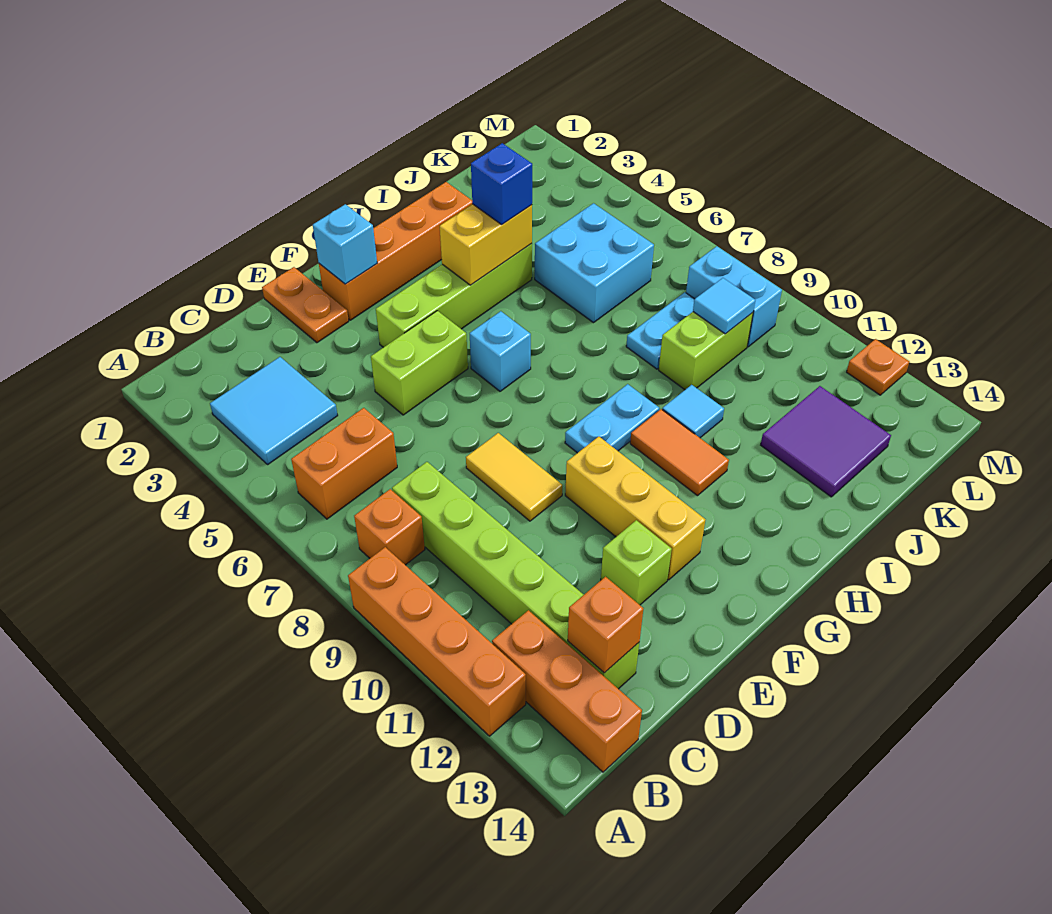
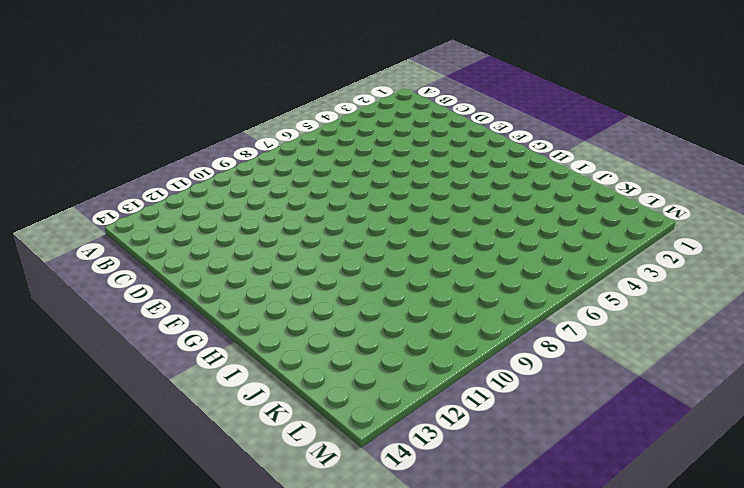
none -> orange 1x4 brick [348,547,526,736]
none -> cyan 2x2 tile [210,357,338,464]
none -> orange 1x2 brick [291,408,397,519]

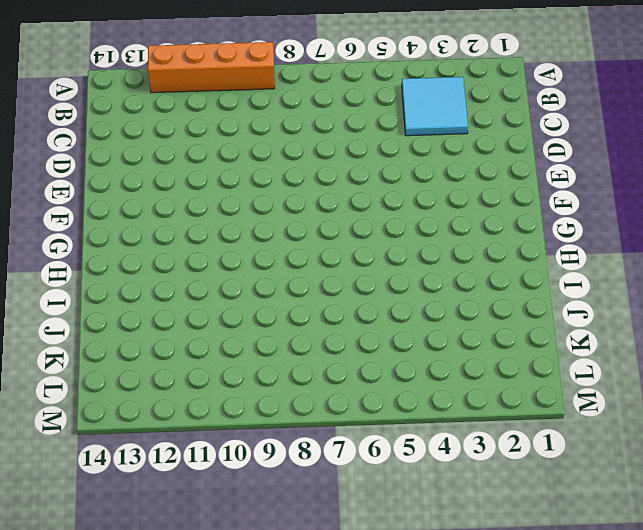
none -> orange 1x2 brick [291,408,397,519]
none -> orange 1x1 brick [354,489,425,565]
none -> orange 1x3 brick [492,610,642,772]

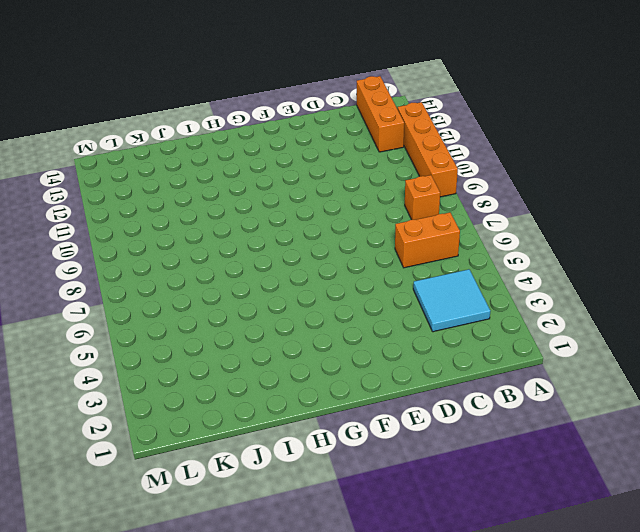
none -> lime 1x6 brick [392,462,639,689]
none -> orange 1x2 plate [262,267,349,343]
none -> lime 1x2 brick [371,311,468,415]

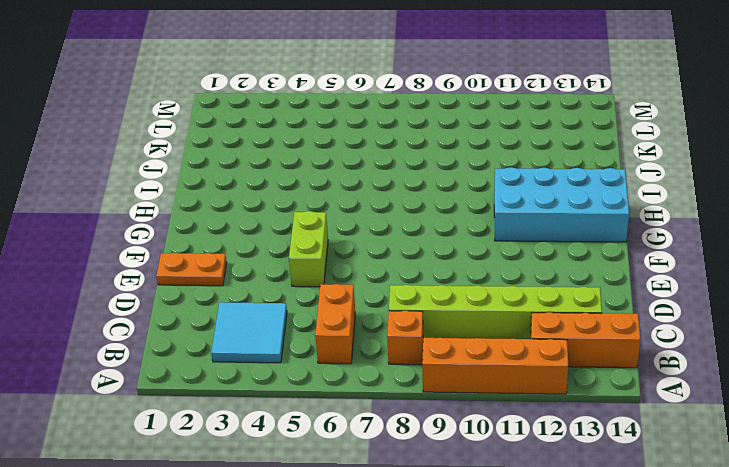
cyan 2x4 brick [494,167,629,242] -> orange 1x2 tile [630,409,729,496]
none -> yellow 1x2 tile [466,433,562,521]
none -> lime 1x1 brick [601,520,672,605]
none -> orange 1x4 brick [319,182,472,320]

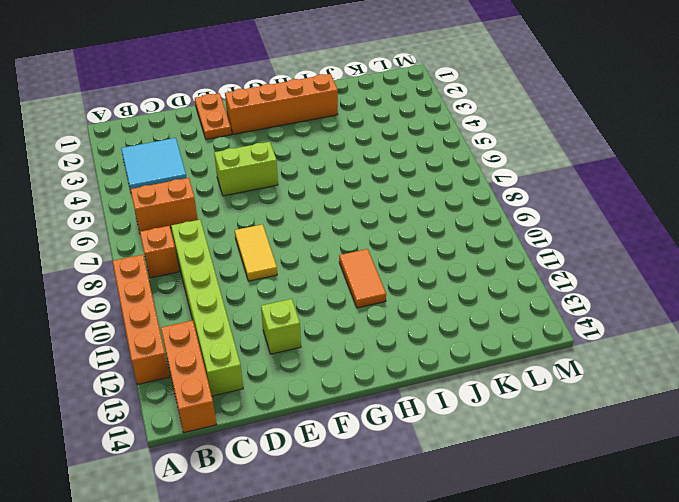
none -> lime 1x4 brick [376,243,532,347]
none -> yellow 1x3 brick [565,437,705,580]
none -> cyan 1x1 brick [470,311,531,391]

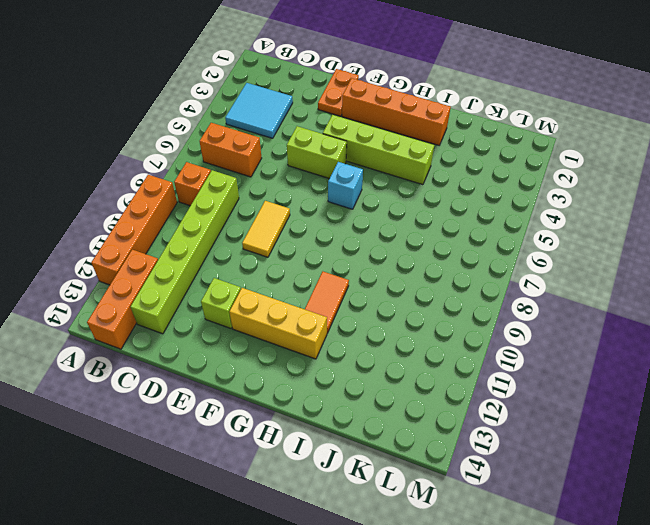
yellow 1x3 brick [229,288,327,359] -> yellow 1x3 brick turned to [565,437,705,580]
none -> cyan 1x2 plate [565,384,659,453]
none -> cyan 1x1 tile [662,385,724,438]
none -> cyan 2x2 brick [535,203,654,323]

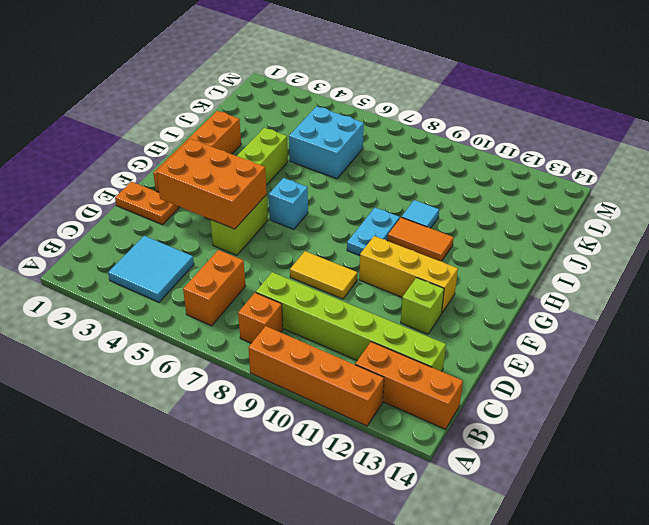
orange 2x3 brick [156,139,267,229] -> none
none -> cyan 1x2 plate [626,292,694,369]
none -> lime 1x2 brick [659,312,753,390]
none -> purple 2x2 tile [761,386,891,497]

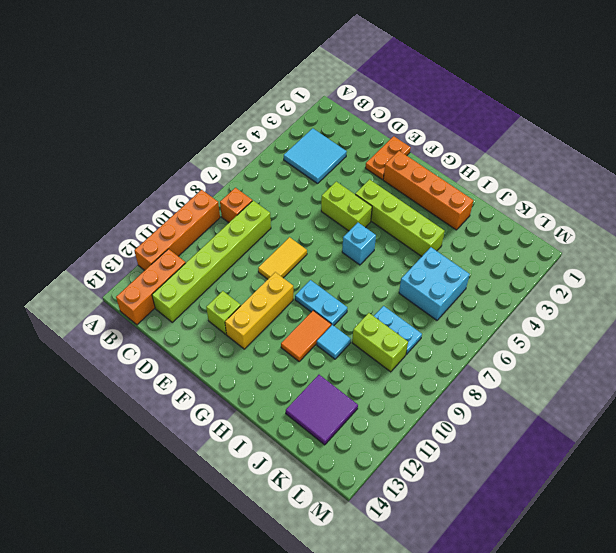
none -> orange 1x2 brick [291,408,397,519]
none -> cyan 1x2 brick [686,246,782,347]
none -> orange 1x1 plate [847,339,909,395]

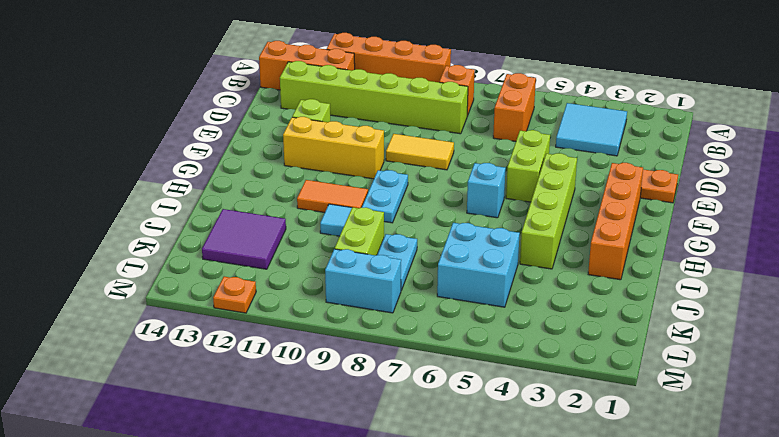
none -> orange 1x1 brick [568,577,643,673]
none -> cyan 1x1 brick [313,204,377,284]
none -> yellow 1x2 brick [440,204,532,285]

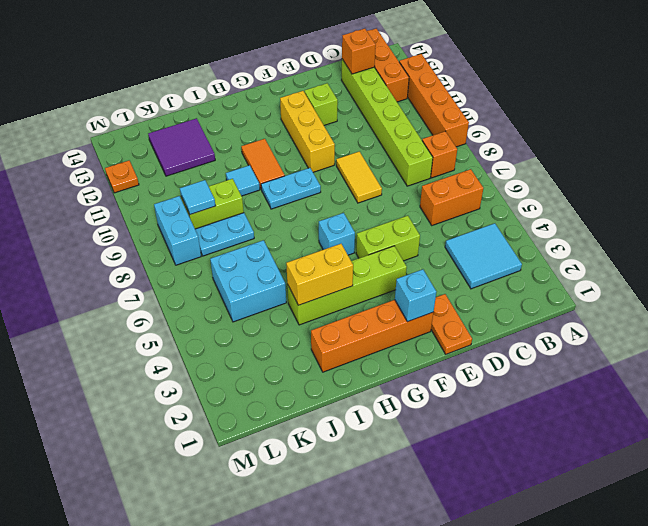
none -> blue 1x1 brick [471,143,532,224]

